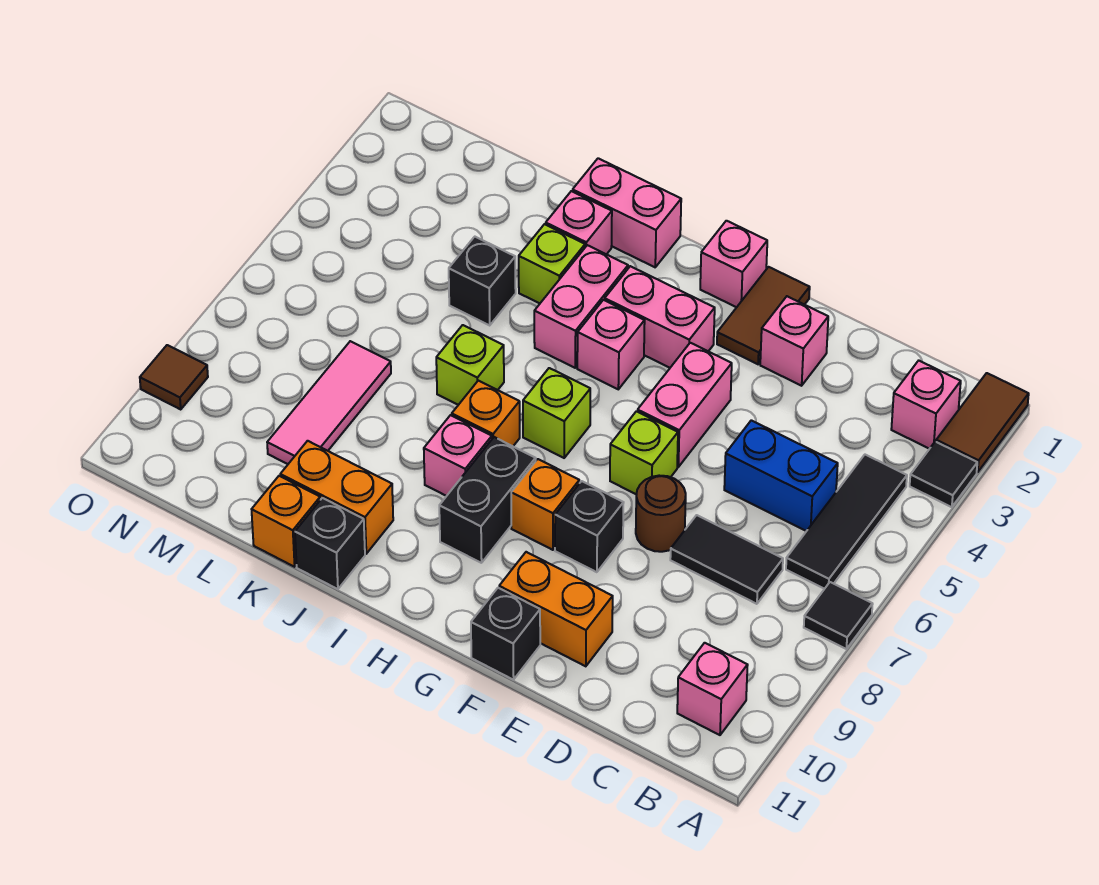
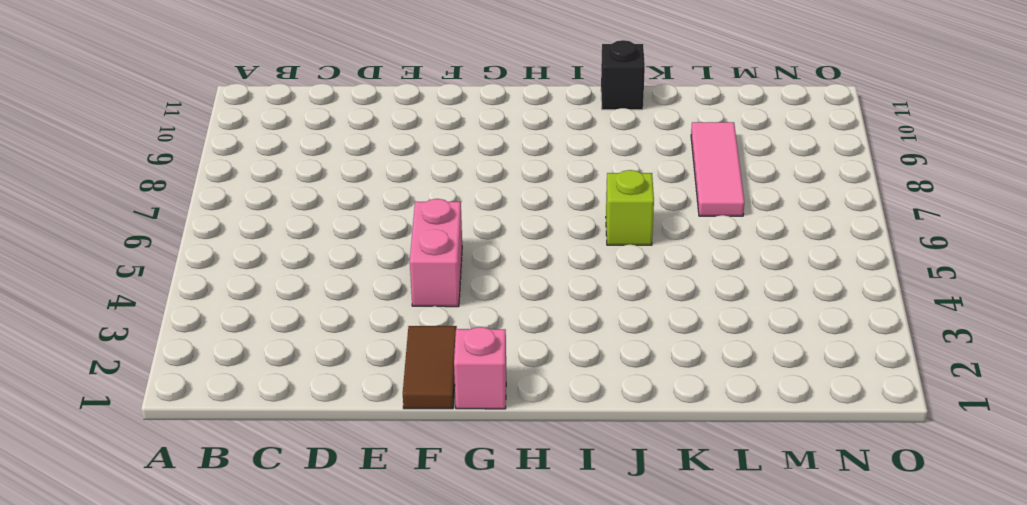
none -> brown 1x2 tile [936,373,1029,472]
none -> black 1x1 tile [910,442,977,507]
none -> black 1x1 tile [804,582,873,649]
none -> pink 1x1 brick [891,361,961,449]

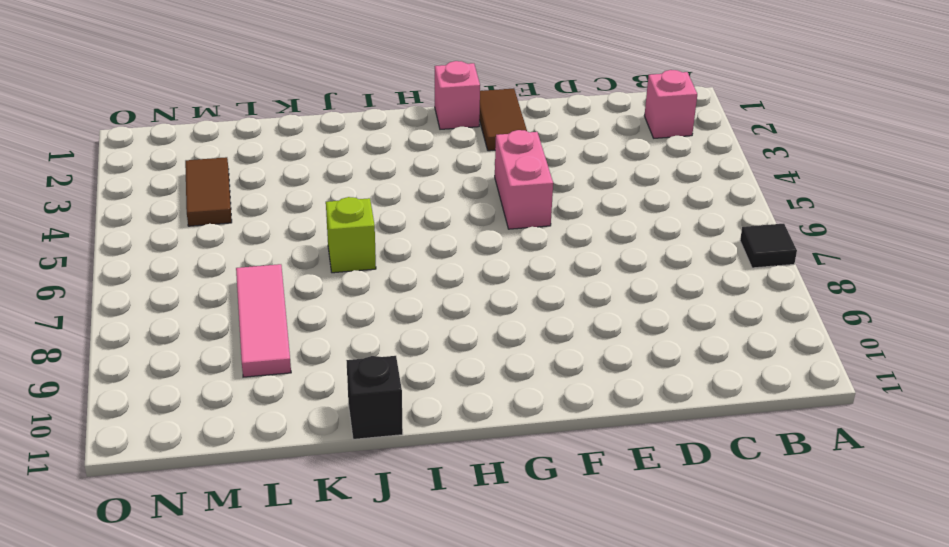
brown 1x2 tile [185,157,232,226] -> brown 1x2 tile moved to [936,373,1029,472]
none -> black 1x1 tile [910,442,977,507]
none -> black 1x3 tile [786,455,907,589]
none -> pink 1x1 brick [677,643,748,735]
none -> blue 1x2 brick [724,420,838,531]

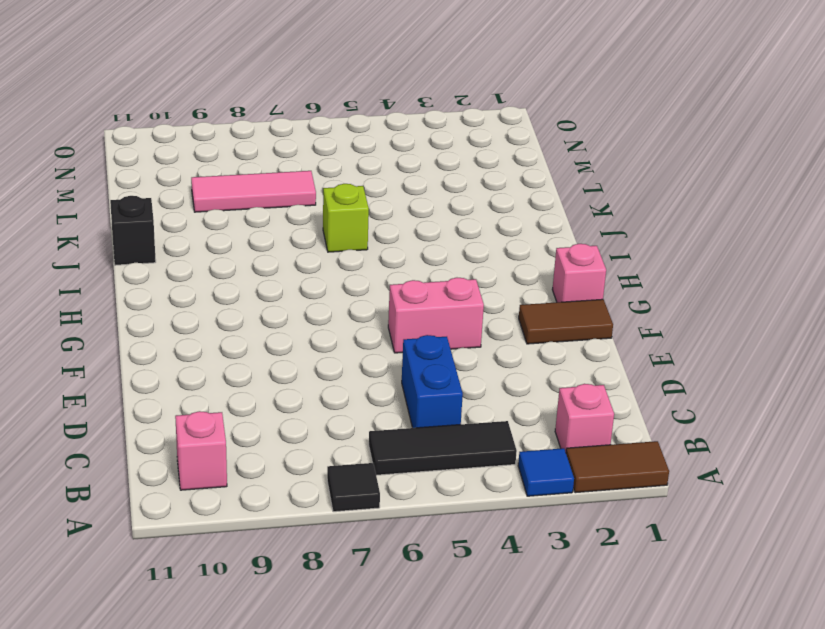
blue 1x1 tile [518,448,574,496] -> black 1x1 tile [910,442,977,507]
none -> black 1x2 tile [670,515,783,604]
none -> pink 1x1 brick [760,296,828,386]
none -> brown 1x1 round brick [636,476,686,552]
none -> orange 1x2 brick [499,552,613,666]

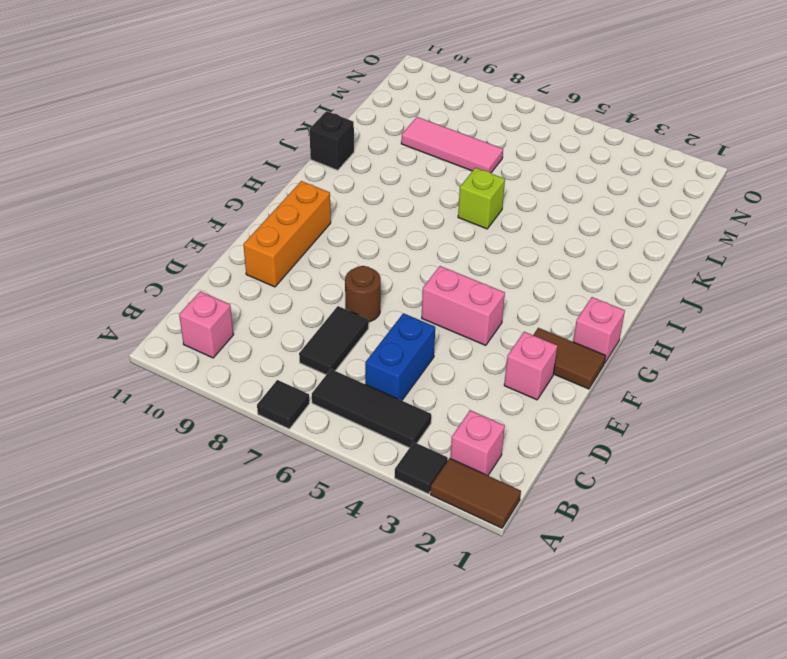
orange 1x3 brick [243,181,331,287] -> orange 1x2 brick [499,552,613,666]
none -> lime 1x1 brick [610,411,678,495]
none -> black 1x1 brick [555,481,624,572]
none -> black 1x1 brick [471,588,540,680]
none -> pink 1x2 brick [605,266,715,368]

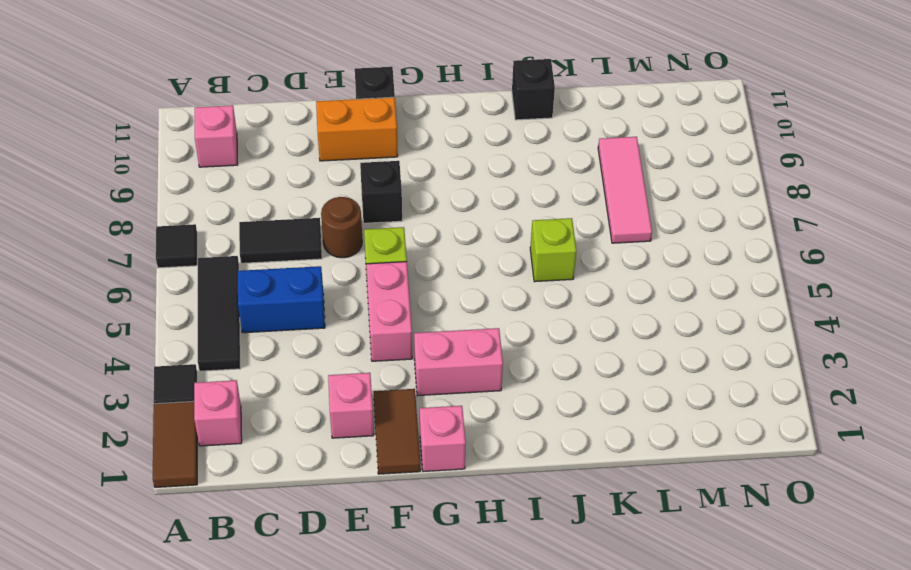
none -> orange 1x1 brick [511,459,579,550]
none -> pink 1x1 brick [577,300,645,389]
none -> lime 1x1 brick [523,368,590,458]
none -> black 1x2 brick [439,437,536,563]

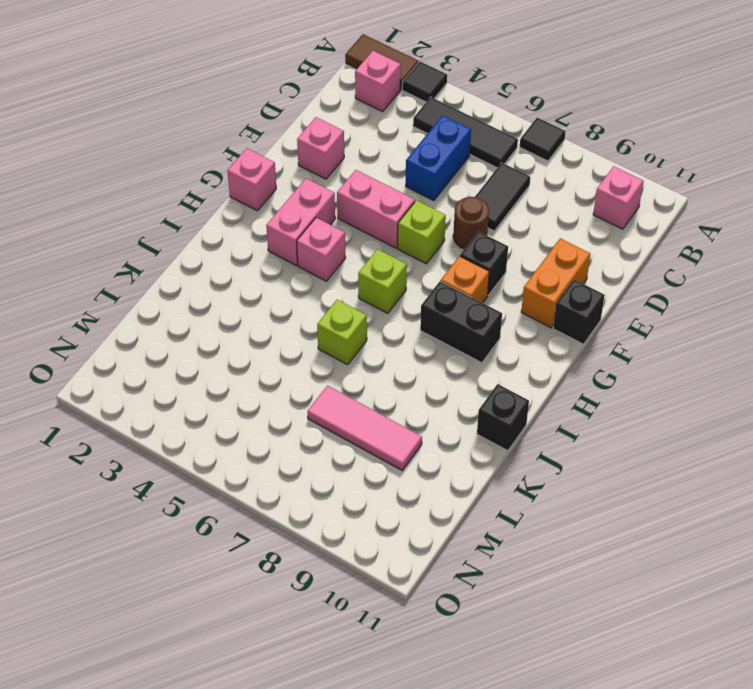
none -> brown 1x2 tile [717,267,810,364]
none -> pink 1x2 brick [573,158,681,267]
none -> pink 1x2 brick [534,245,628,368]
none -> orange 1x1 brick [452,381,520,446]

